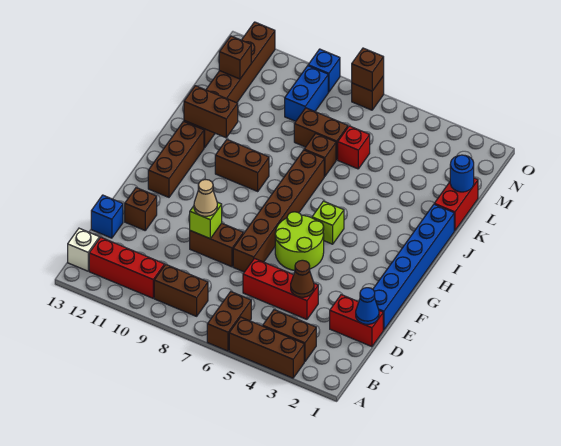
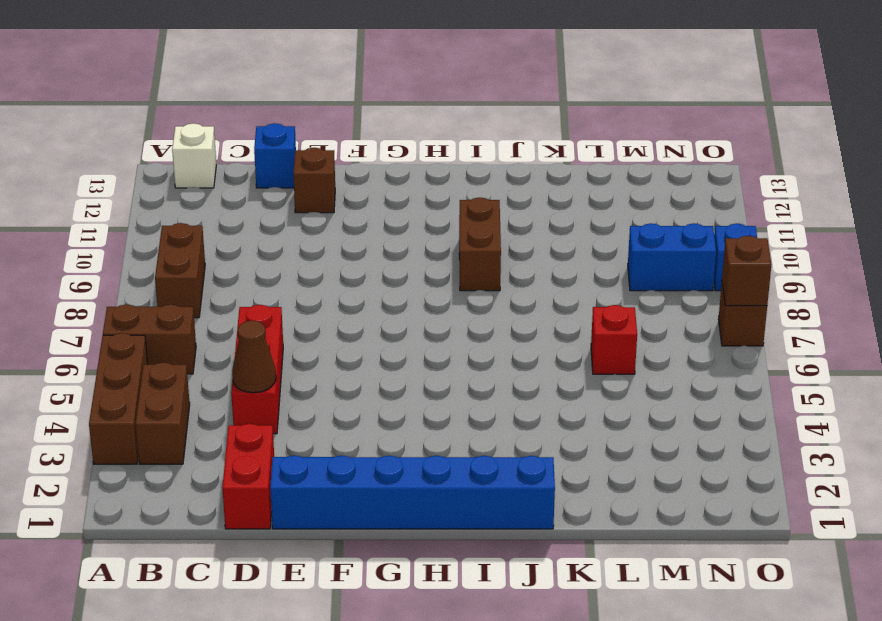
none -> red 1x3 brick [89,237,165,298]
none -> brown 1x6 brick [233,150,324,272]
none -> brown 1x2 brick [190,223,243,267]
none -> lime 2x2 round brick [275,212,324,271]

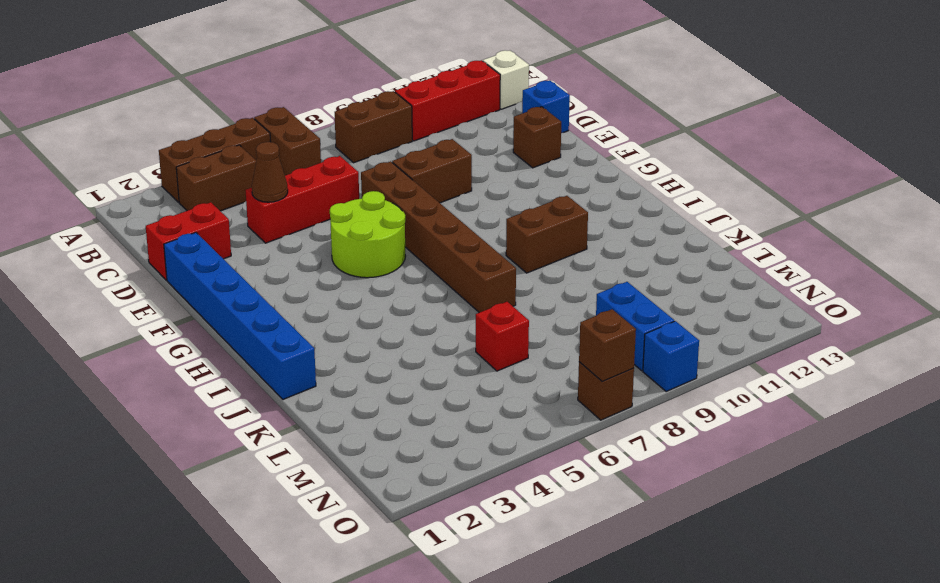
none -> brown 1x3 brick [148,121,204,197]
none -> lime 1x1 brick [312,201,344,244]
none -> brown 1x6 brick [184,22,275,148]
none -> red 1x2 brick [434,178,478,231]

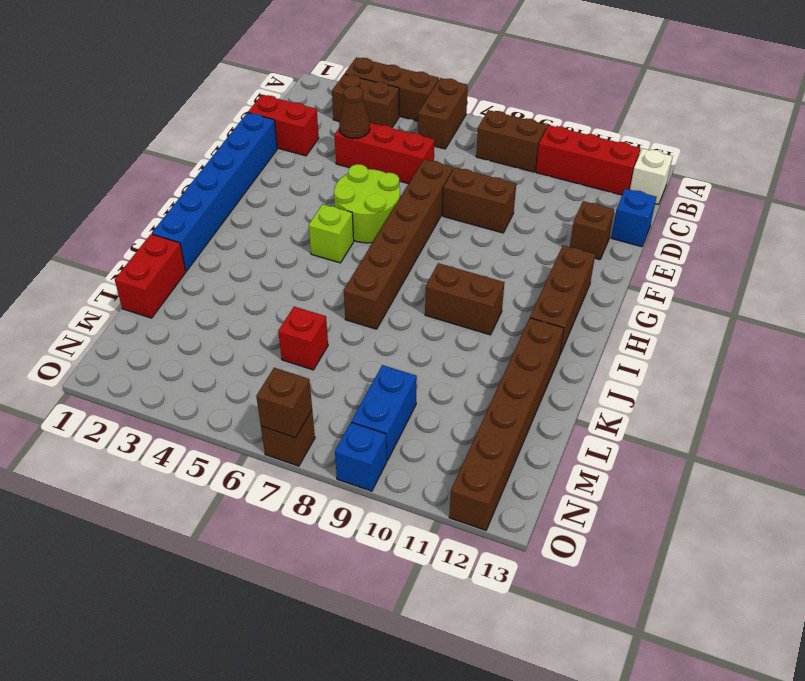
none -> brown 1x1 brick [304,133,336,177]
none -> brown 1x2 brick [294,108,348,160]
none -> blue 1x1 cone [356,288,379,324]
none -> lime 1x1 brick [190,202,222,239]

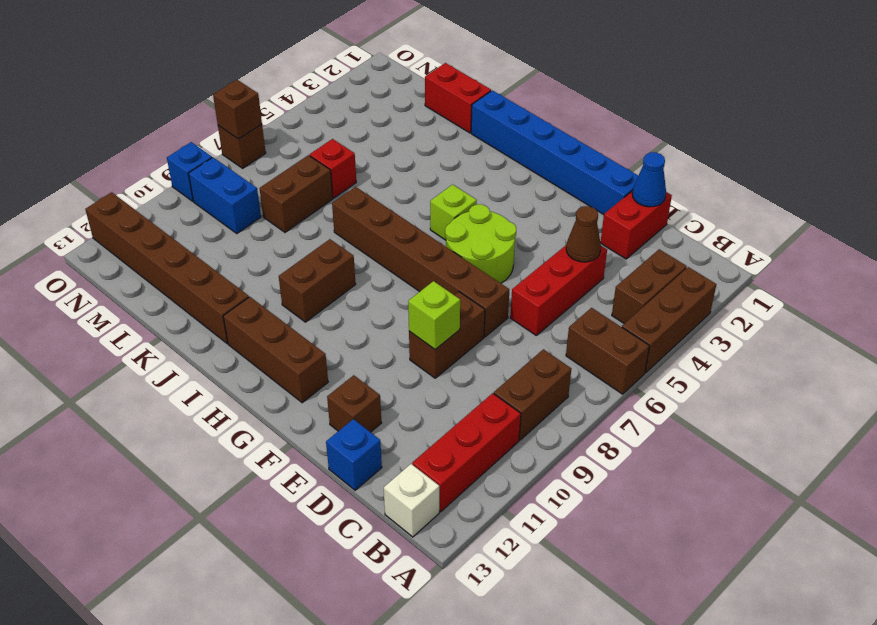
none -> brown 1x1 brick [304,133,336,177]
none -> brown 1x2 brick [184,86,238,138]
none -> blue 1x1 round brick [450,155,474,192]
none -> brown 1x1 brick [219,36,251,79]

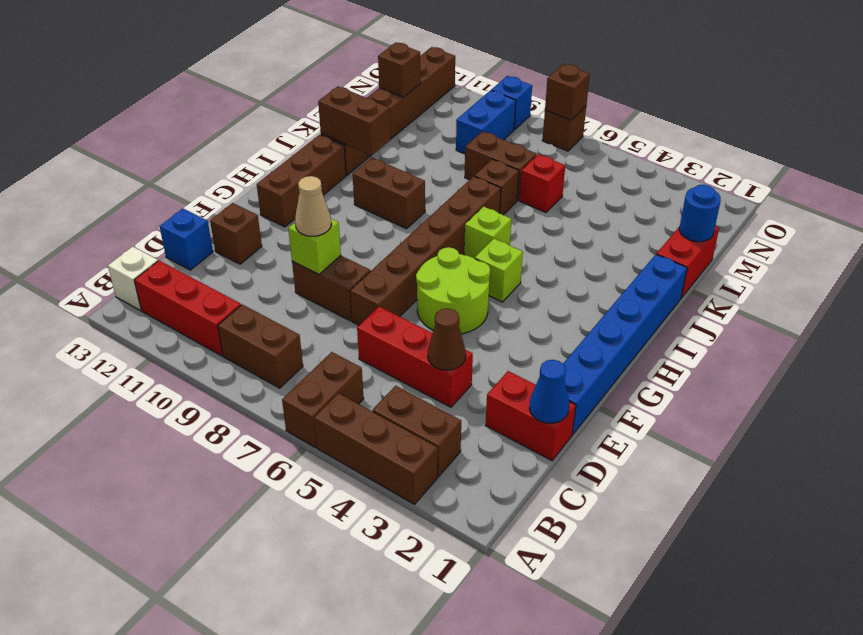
lime 1x1 brick [464,207,512,259] -> none

